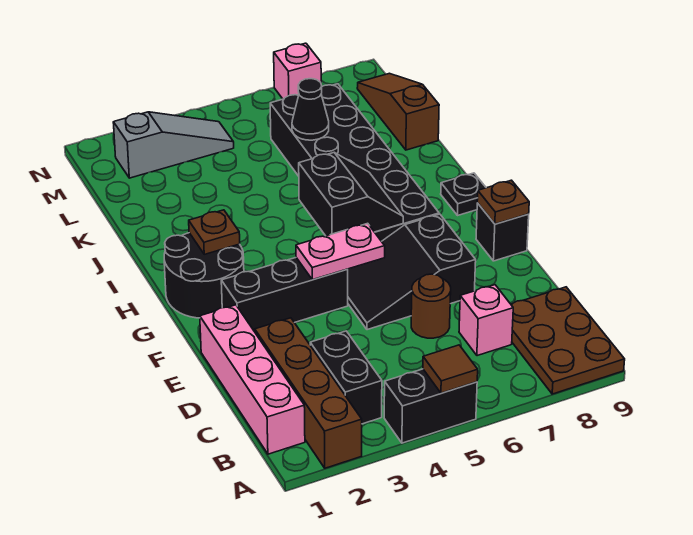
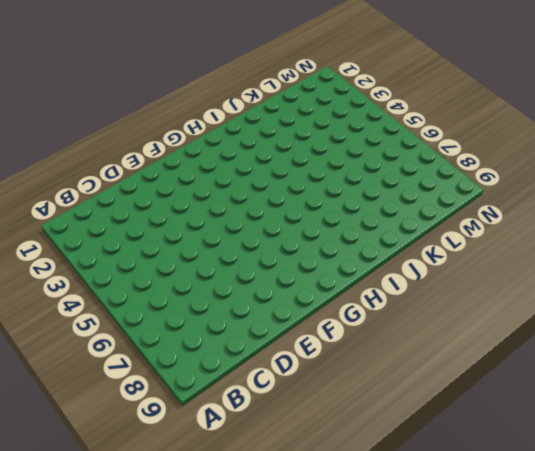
none -> brown 1x4 brick [255,318,362,468]
none -> black 1x2 brick [384,369,477,443]
none -> brown 2x3 plate [511,287,625,394]

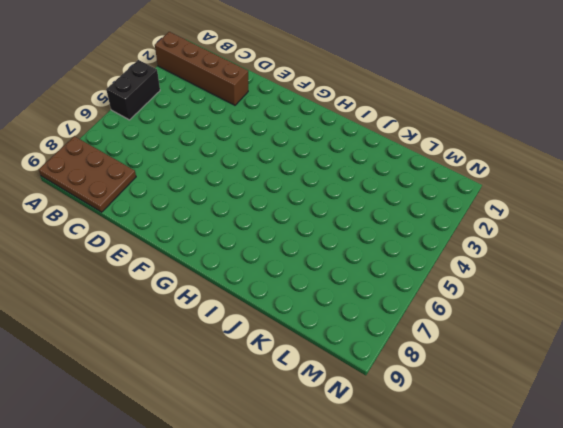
none -> pink 1x4 brick [200,305,305,454]
none -> black 1x2 brick [310,331,382,424]
none -> pink 1x1 brick [459,285,513,356]

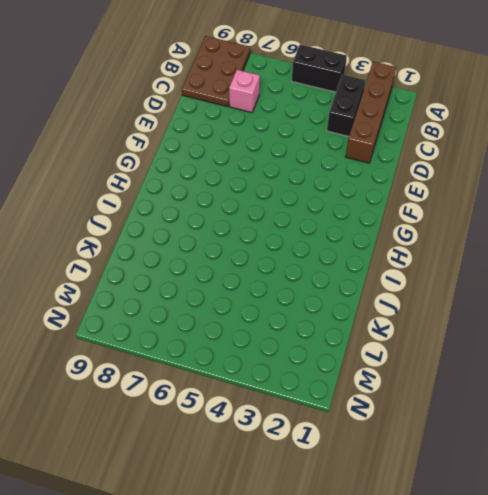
none -> pink 1x4 brick [200,305,305,454]
none -> brown 1x1 round brick [411,274,451,338]
none -> black 2x3 slope [347,214,476,330]

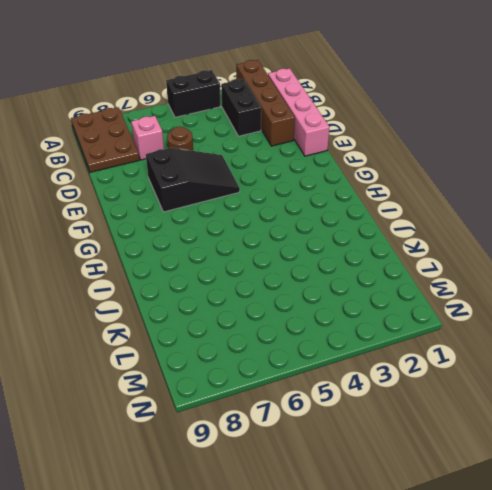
none -> black 1x3 brick [221,258,348,332]
none -> black 1x1 brick [476,203,529,261]
none -> black 2x2 round brick [164,233,244,318]

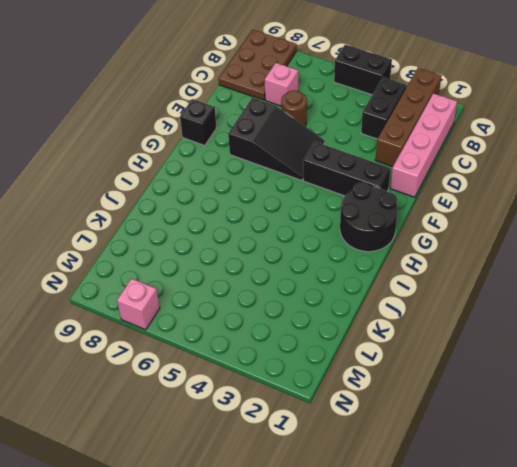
none -> black 2x6 brick [270,84,439,241]
none -> black 1x1 plate [441,173,486,216]
none -> brown 1x3 slope [357,73,439,150]

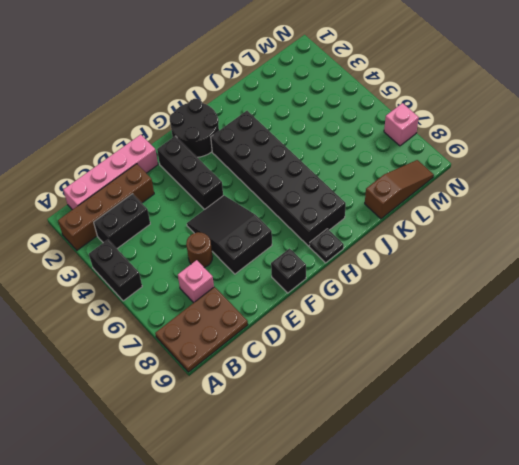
black 2x6 brick [211,111,346,246] -> black 2x6 brick turned to [270,84,439,241]
none -> grey 1x3 slope [113,112,234,178]
none -> brown 1x1 tile [423,345,478,393]
none -> pink 1x2 plate [296,223,385,280]

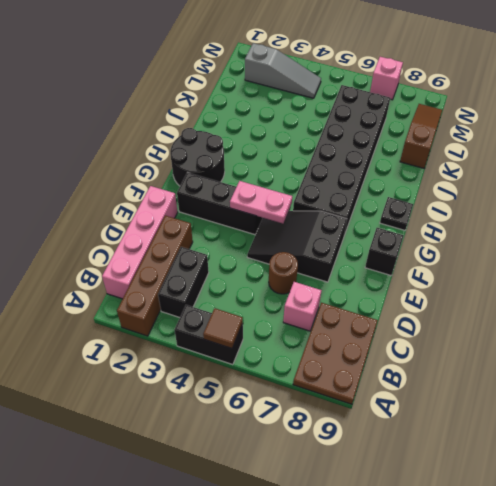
none -> brown 1x1 plate [477,180,529,224]
none -> black 2x2 slope [299,153,403,236]
none -> brown 1x1 plate [189,210,240,254]

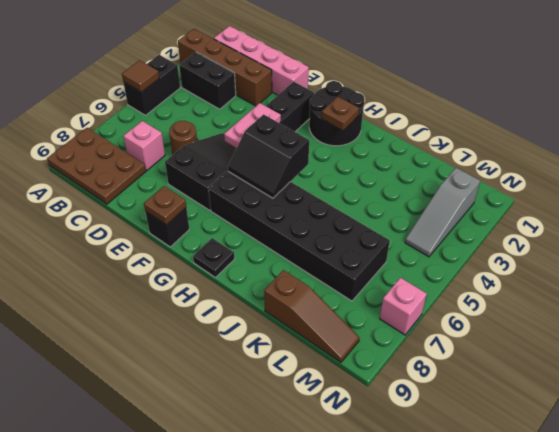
none -> black 1x1 cone [292,79,329,140]

